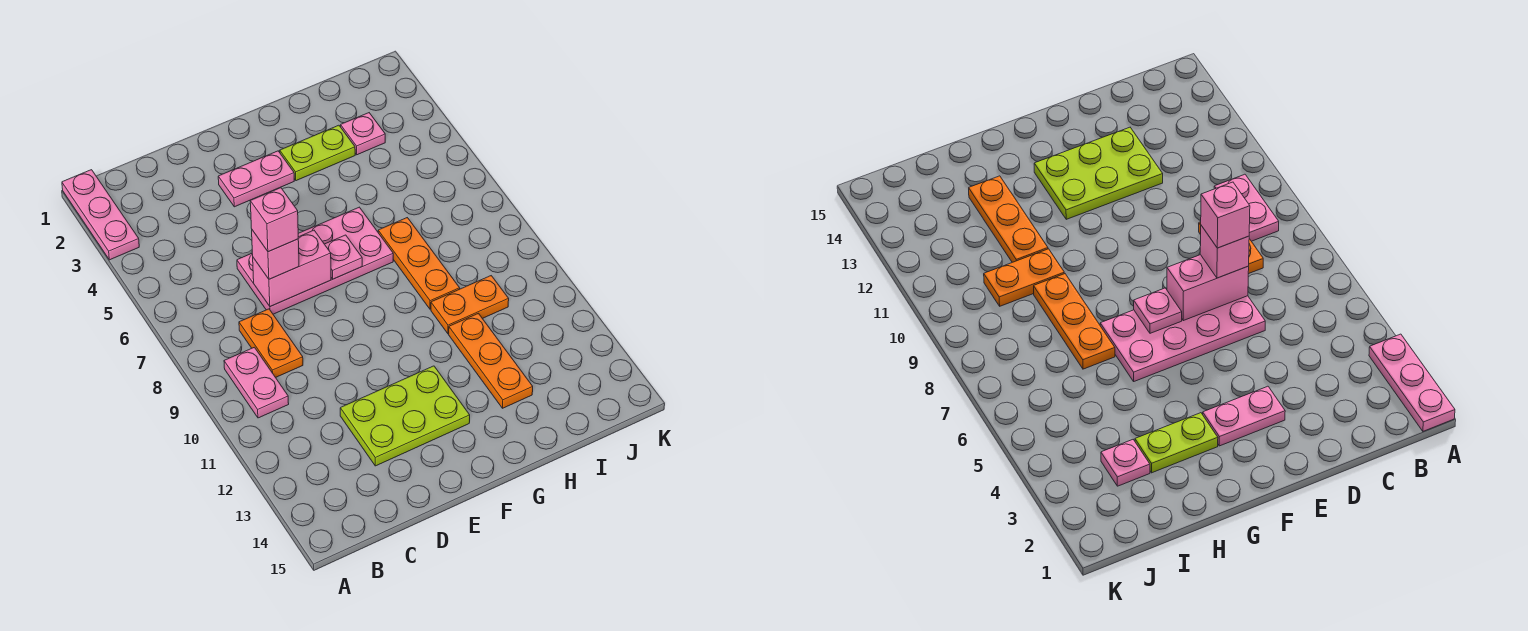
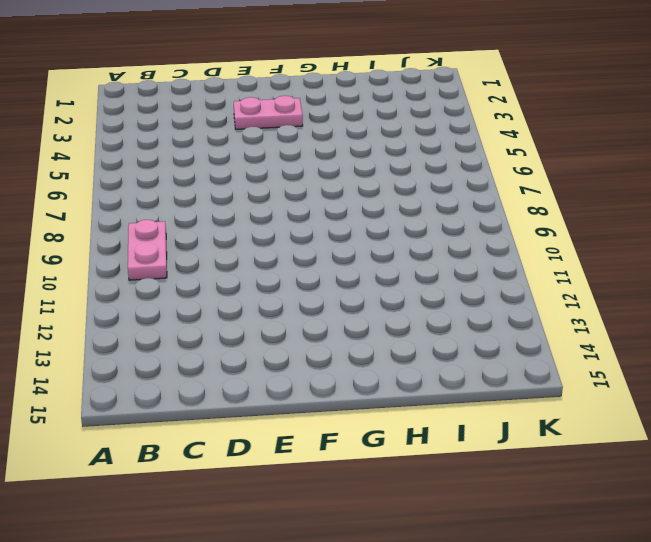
none -> pink 1x3 plate [62,170,139,260]
none -> orange 1x2 plate [239,309,303,377]
none -> pink 2x4 plate [237,207,393,314]

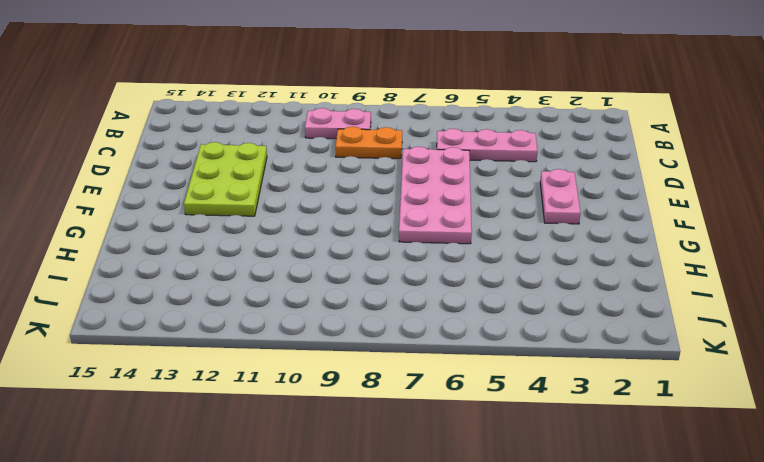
pink 1x3 plate [437,129,537,162] -> pink 1x3 plate moved to [62,170,139,260]
none -> lime 1x2 plate [280,125,355,181]
none -> orange 1x3 plate [378,218,460,309]
none -> orange 1x2 plate [431,276,509,334]

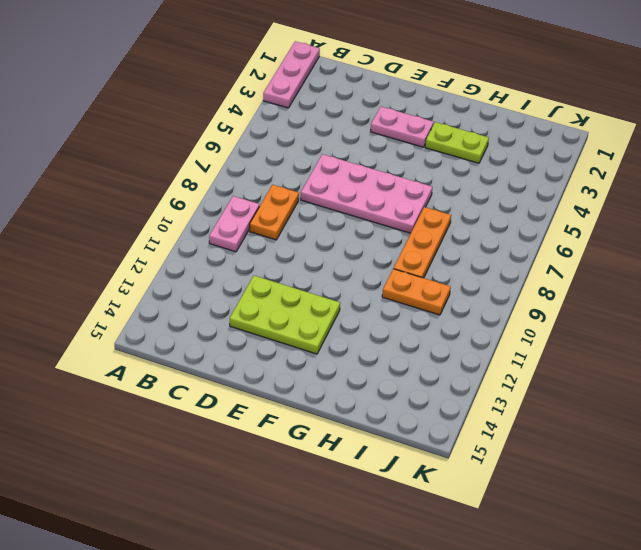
none -> orange 1x3 plate [449,313,533,408]
none -> pink 1x1 plate [341,113,385,155]
none -> pink 1x2 brick [253,230,331,307]

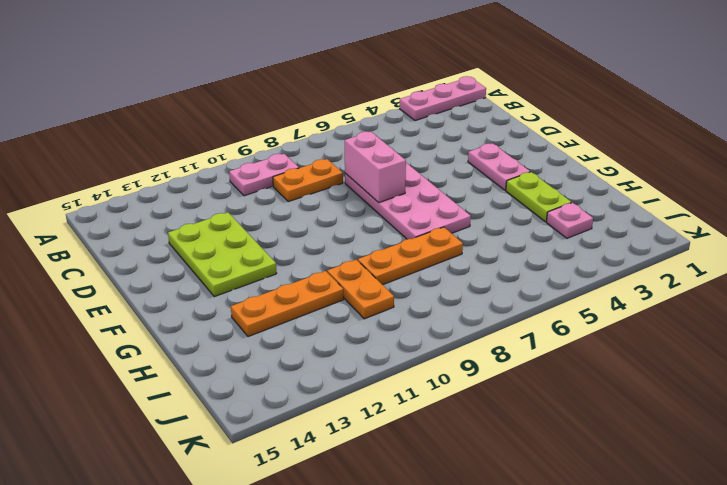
none -> pink 1x1 plate [325,235,362,279]
none -> pink 1x1 brick [252,230,299,279]
none -> pink 1x1 brick [250,188,298,252]

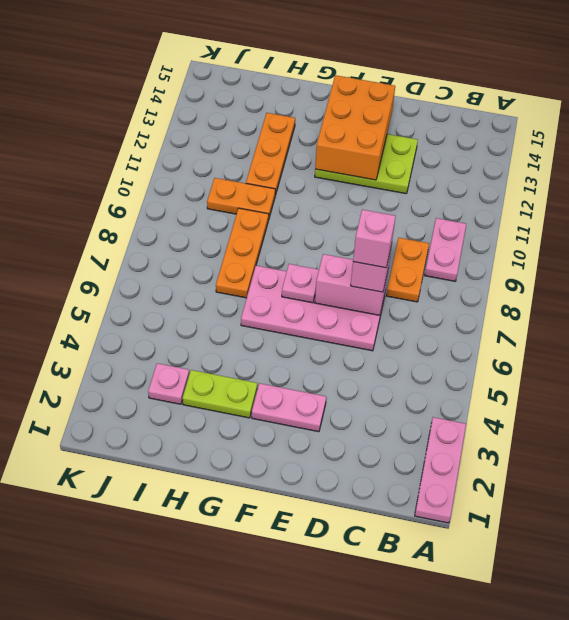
orange 2x3 brick [315,75,395,180] -> none

